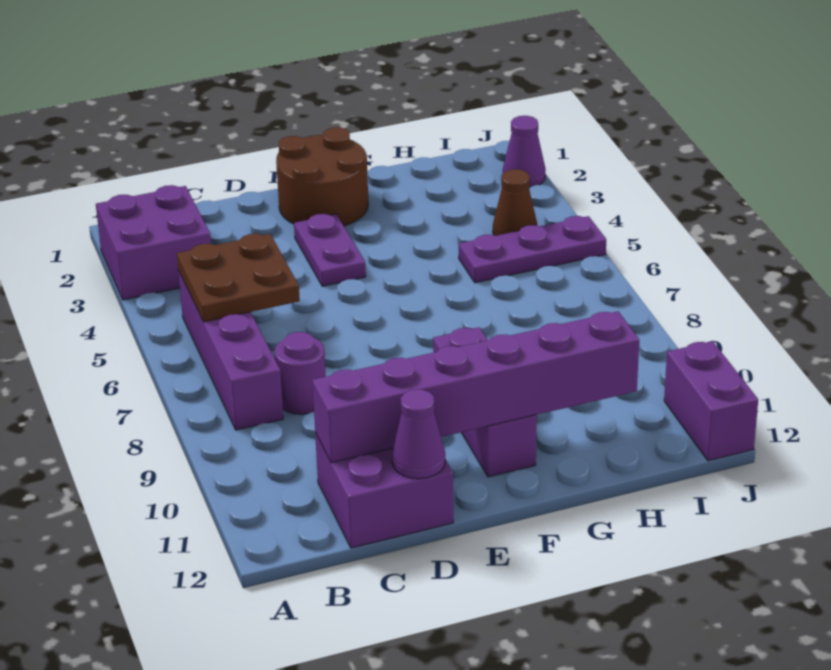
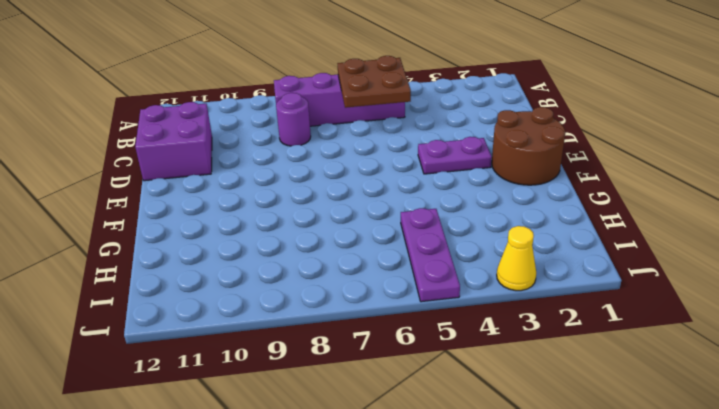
yellow 1x1 cone [497,226,536,291] -> none
none -> purple 2x2 brick [96,185,211,300]
none -> purple 1x3 brick [433,327,537,477]
none -> brown 1x1 cone [493,169,537,236]

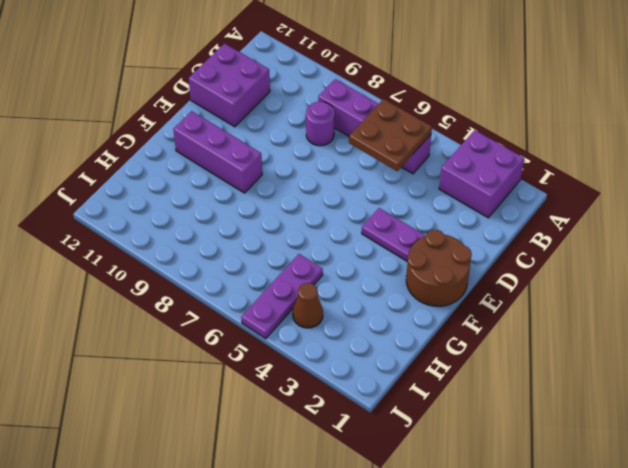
none -> purple 1x1 cone [503,116,546,188]
none -> purple 1x2 brick [664,341,758,461]
none -> purple 1x6 brick [312,311,639,463]

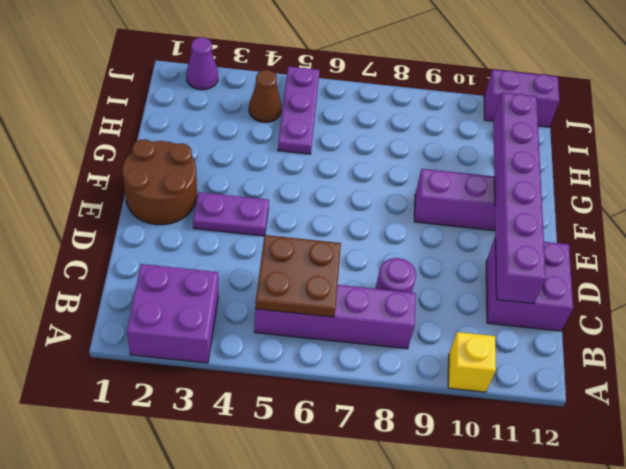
yellow 1x1 brick [448,332,496,392] -> none
none -> purple 1x1 cone [392,389,445,479]

